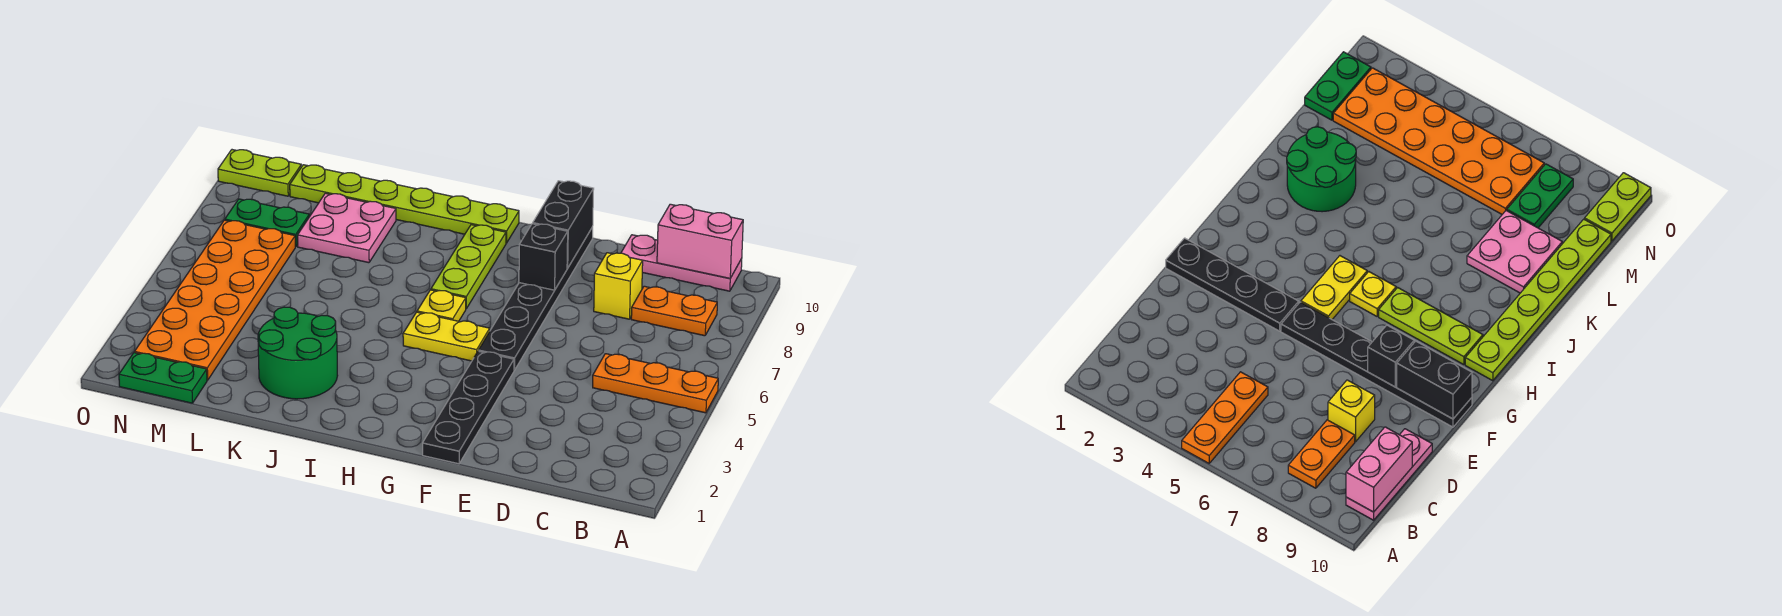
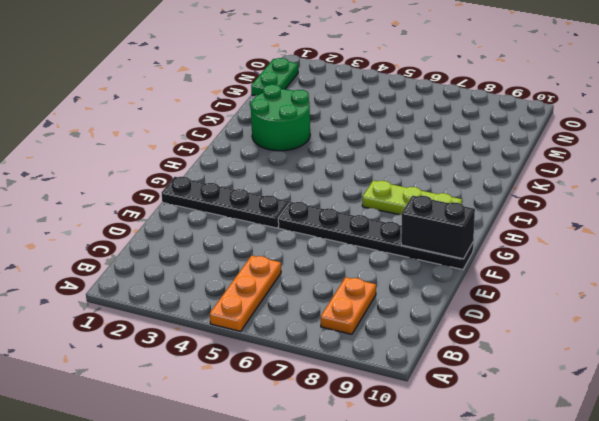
none -> pink 1x3 plate [621,235,742,291]
none -> yellow 1x1 brick [594,253,643,319]
none -> yellow 1x2 plate [403,312,490,361]

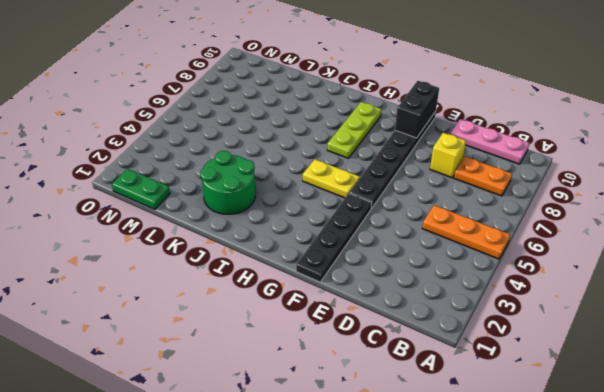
none -> yellow 1x1 plate [417,290,466,321]
none -> lime 1x6 plate [290,165,519,243]
none -> pink 2x2 plate [298,193,396,263]

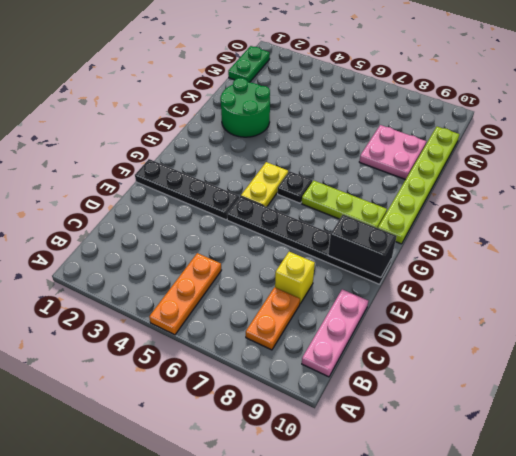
black 1x1 plate [278,171,312,203] -> yellow 1x1 plate [417,290,466,321]
none -> orange 2x6 plate [135,220,295,380]
none -> green 1x2 plate [225,199,309,247]
none -> lime 1x2 plate [218,150,301,196]

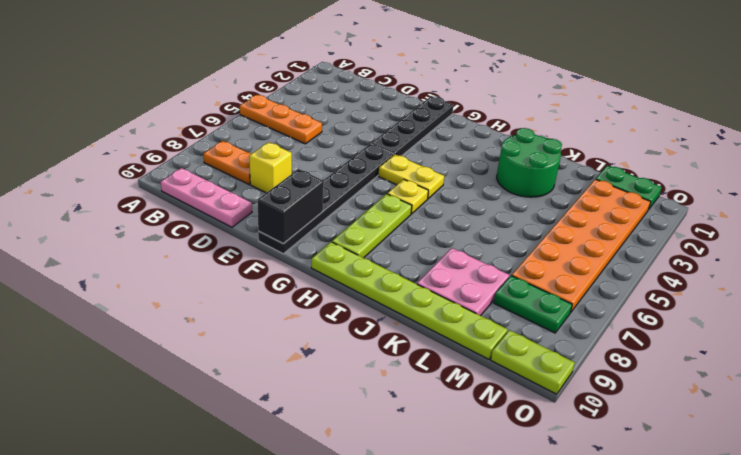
none -> pink 1x2 brick [657,204,743,278]
none -> black 1x1 brick [519,224,568,290]

